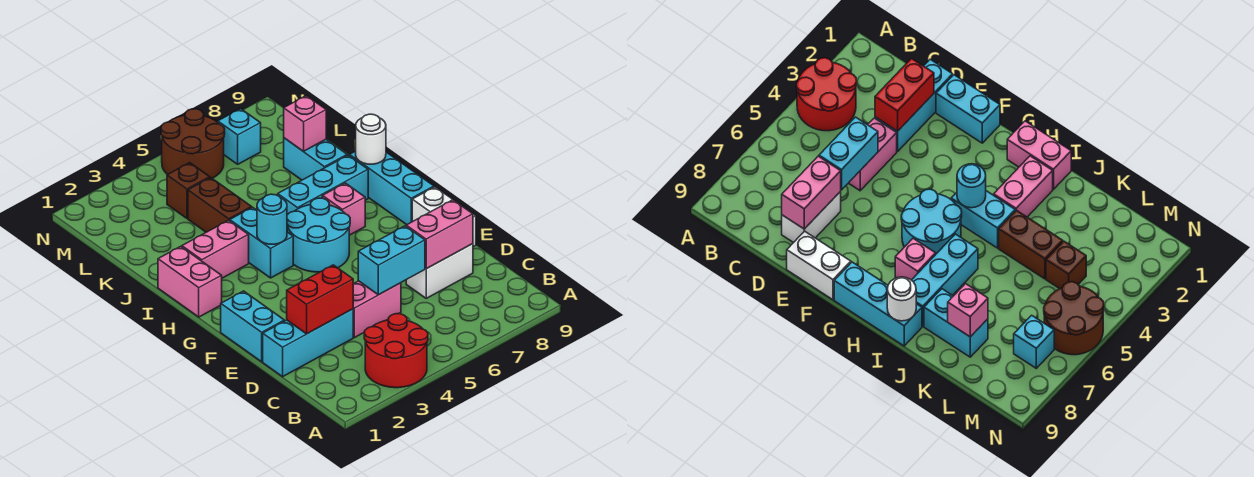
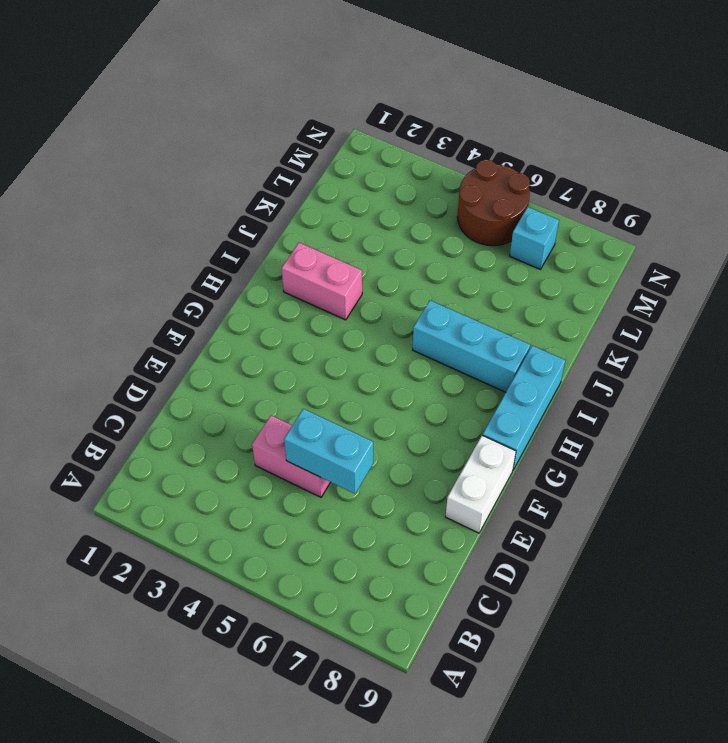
none -> red 2x2 round brick [364,314,428,388]
none -> cyan 1x3 brick [263,309,353,377]
none -> white 1x2 brick [406,244,473,298]

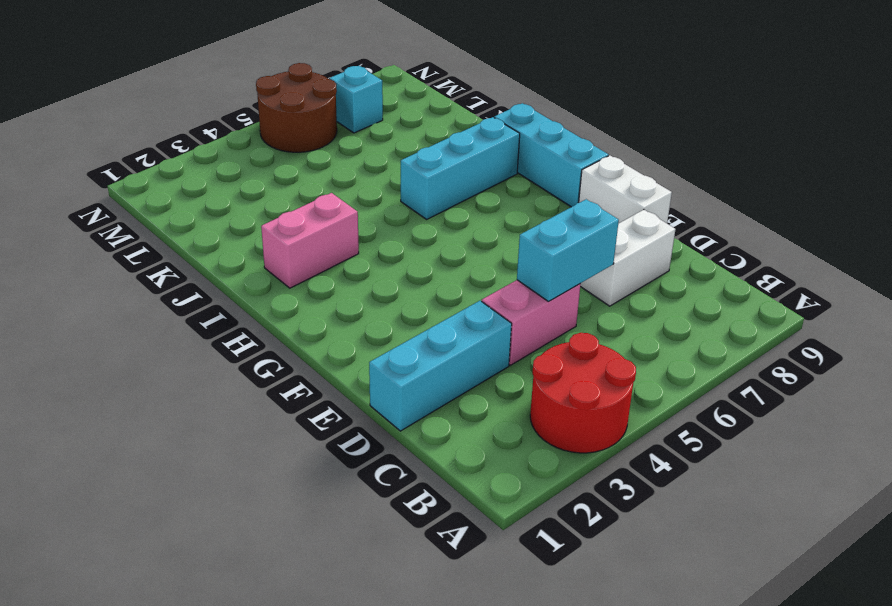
none -> cyan 1x2 brick [221,291,284,362]
none -> cyan 2x2 round brick [287,198,350,272]
none -> pink 1x2 brick [158,246,222,317]

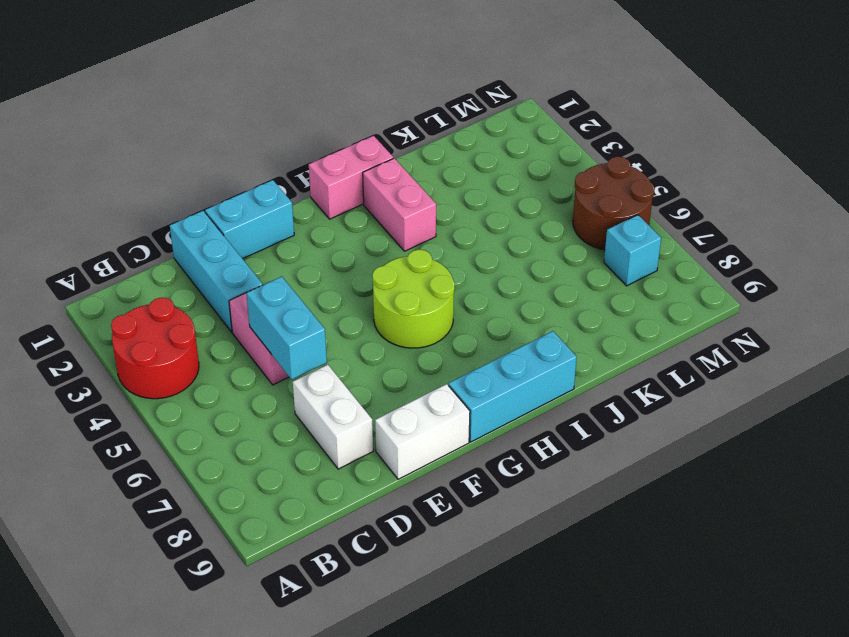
lime 2x2 round brick [372,249,455,348] -> cyan 2x2 round brick [287,198,350,272]
none -> cyan 1x2 brick [230,207,293,278]
none -> pink 1x1 brick [322,183,365,235]
none -> cyan 1x3 brick [278,155,368,215]

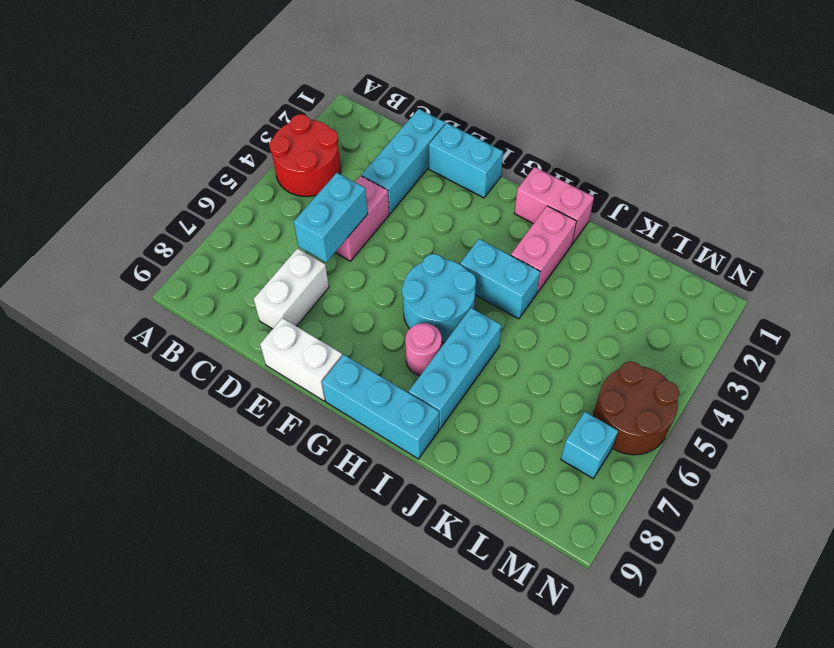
pink 1x1 round brick [405,323,442,376] -> pink 1x1 brick [322,183,365,235]
none -> brown 1x2 brick [188,178,252,232]
none -> cyan 1x2 brick [284,138,347,180]
none -> brown 1x1 brick [167,163,210,218]

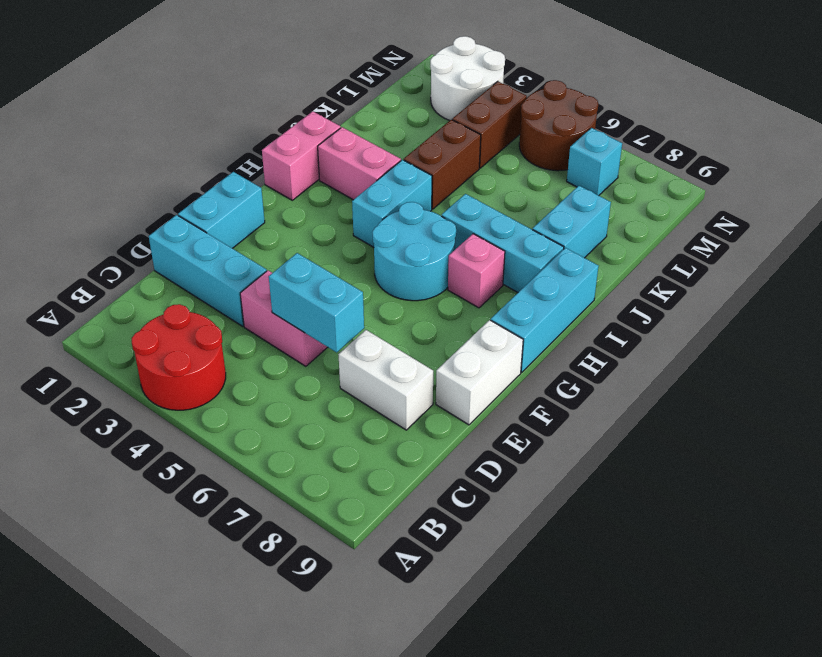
brown 1x2 brick [452,81,527,168] -> brown 1x1 brick [167,163,210,218]
white 2x2 round brick [430,36,505,121] -> none
none -> red 1x2 brick [287,265,353,334]
none -> pink 1x2 brick [406,200,473,269]
none -> cyan 1x1 round brick [257,194,287,244]

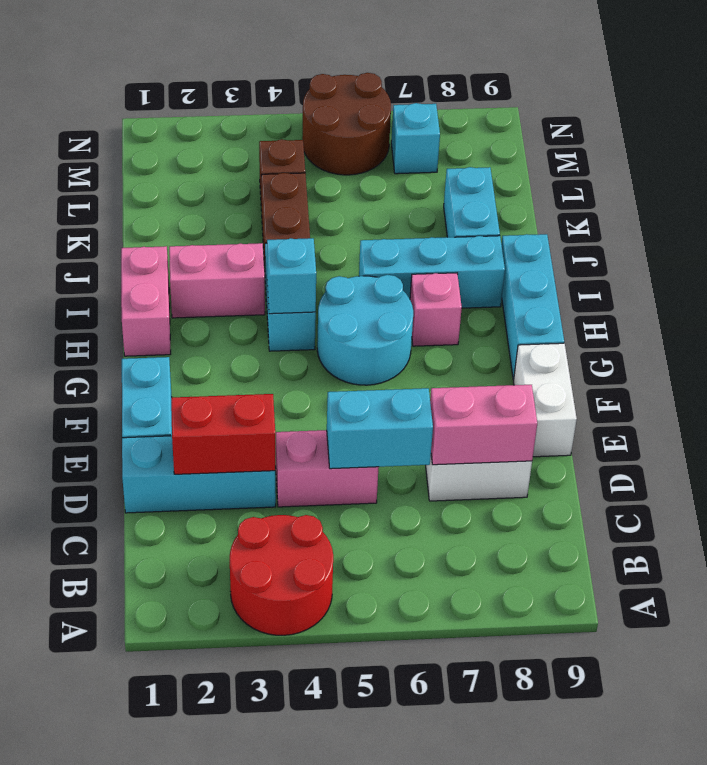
cyan 1x1 brick [267,238,316,314] -> cyan 1x1 round brick [257,194,287,244]
none -> white 1x1 round brick [356,114,386,164]
none -> pink 1x1 brick [284,96,326,152]

